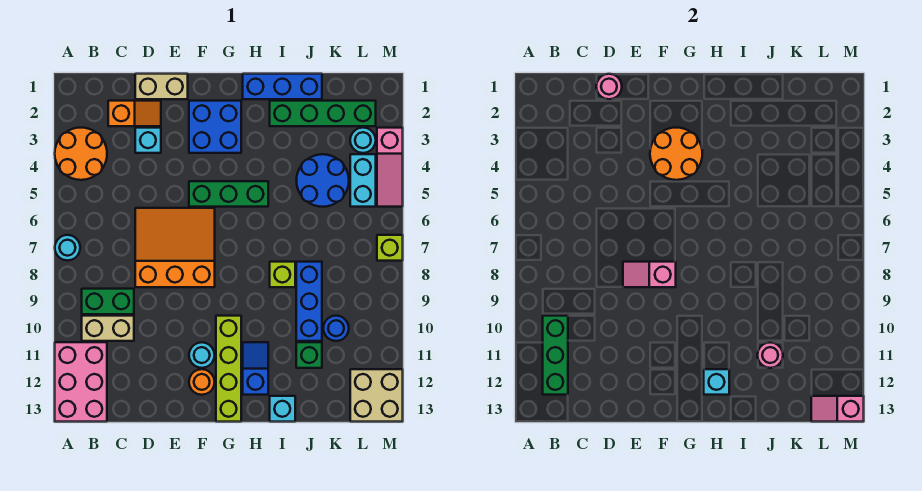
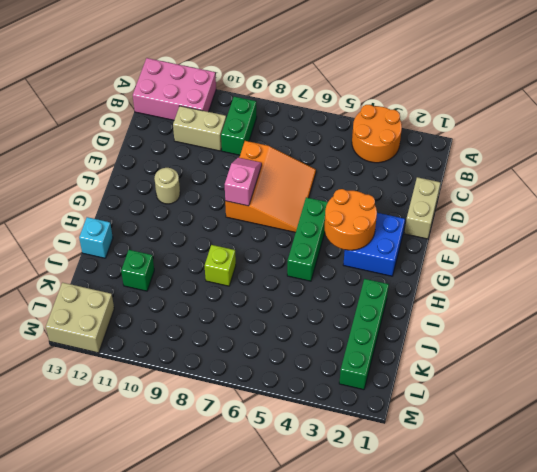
tan 1x2 brick [173,106,226,151] -> tan 1x2 brick turned to [82,316,134,341]
tan 1x1 round brick [154,168,180,204] -> cyan 1x1 round brick [189,342,215,368]
none -> cyan 1x1 round brick [55,235,80,260]
none -> orange 1x2 slope [108,101,161,126]
none -> cyan 1x1 brick [135,128,161,153]
none -> orange 1x1 round brick [189,369,215,395]

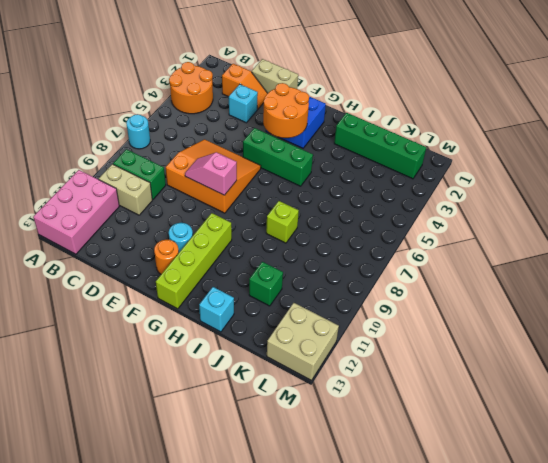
none -> blue 1x3 brick [243,74,322,99]
none -> blue 1x2 slope [243,342,268,395]
none -> blue 2x2 round brick [296,154,349,207]
none -> blue 1x3 brick [296,262,322,341]

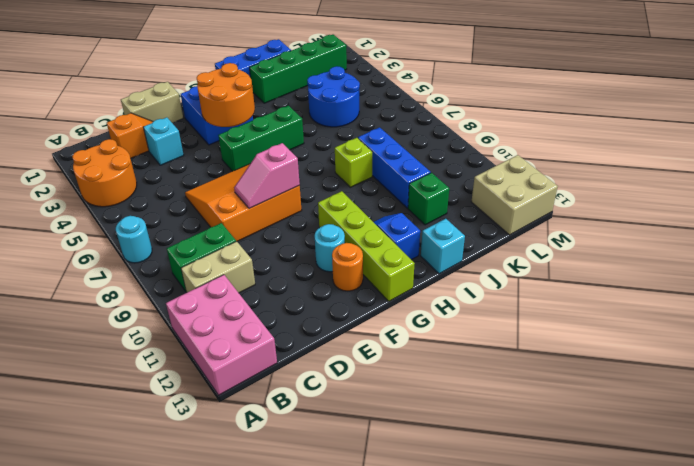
none -> blue 1x1 round brick [323,316,349,341]
none -> cyan 1x1 round brick [350,128,376,153]
none -> cyan 1x2 brick [350,154,376,207]
none -> pink 1x3 slope [377,128,403,207]

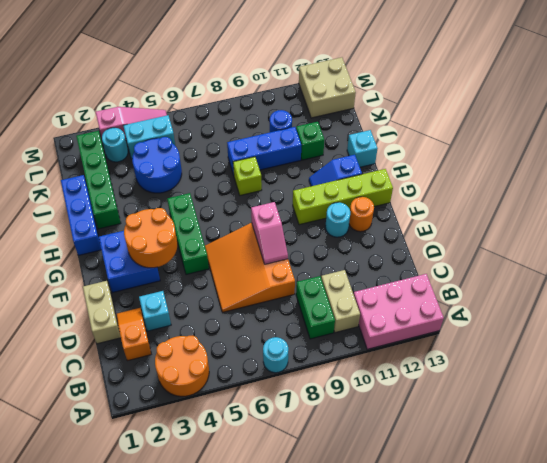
none -> lime 1x1 brick [377,235,403,261]
none -> green 1x3 brick [543,316,568,395]
none -> pink 1x1 round brick [596,74,622,99]
none -> cyan 1x1 brick [704,369,729,395]

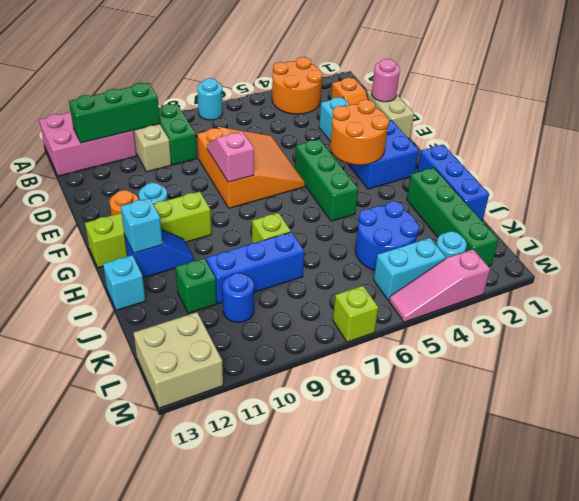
none -> pink 1x1 round brick [758,342,783,368]
none -> pink 1x2 slope [811,396,864,422]

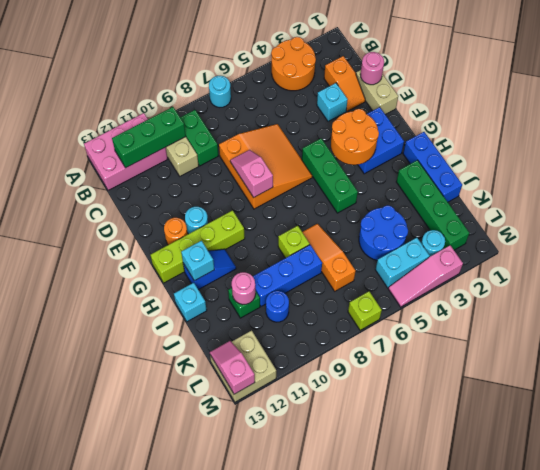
orange 1x3 slope [302,224,356,291] -> none

